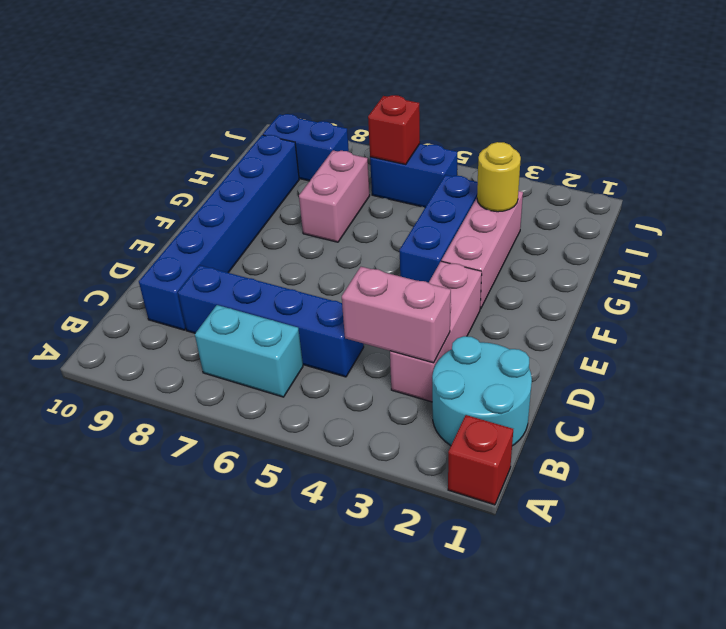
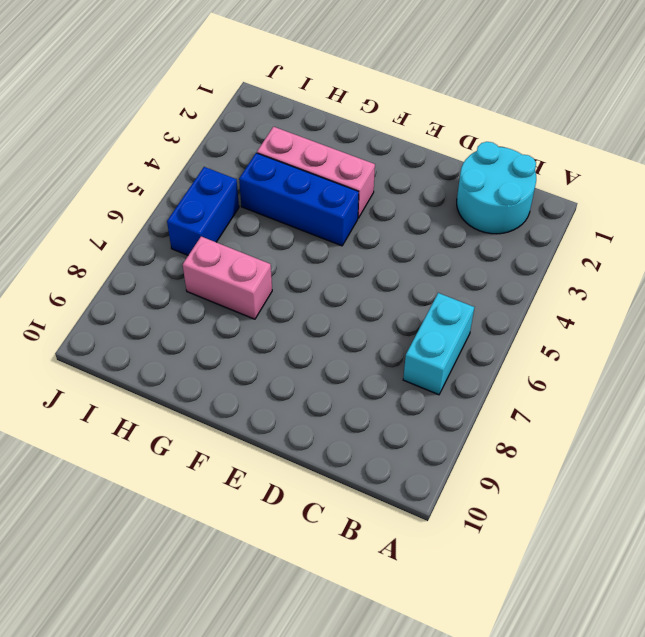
none -> red 1x1 brick [448,415,513,505]
none -> pink 1x3 brick [390,261,482,402]
none -> blue 1x4 brick [178,265,364,377]

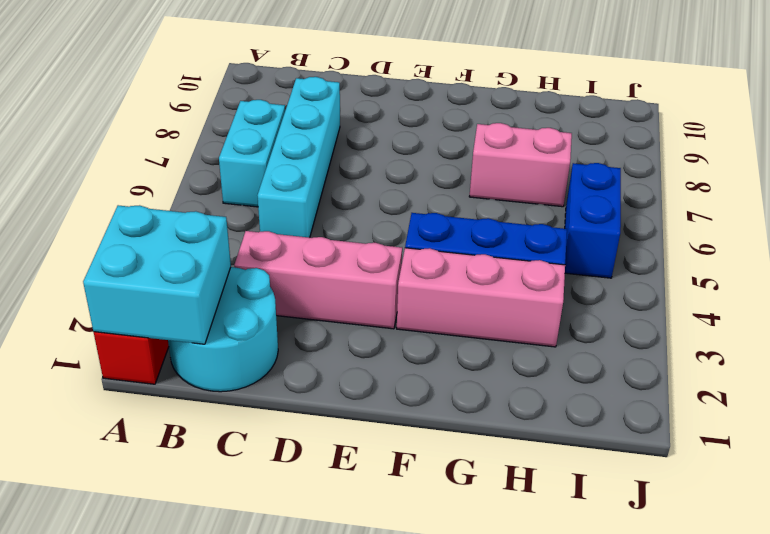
cyan 2x2 brick [83,205,231,344] -> none
cyan 1x4 brick [257,77,340,238] -> blue 1x4 brick [178,265,364,377]
none -> blue 1x6 brick [139,135,299,330]
none -> blue 1x2 brick [263,114,349,181]
none -> pink 1x2 brick [342,267,451,363]

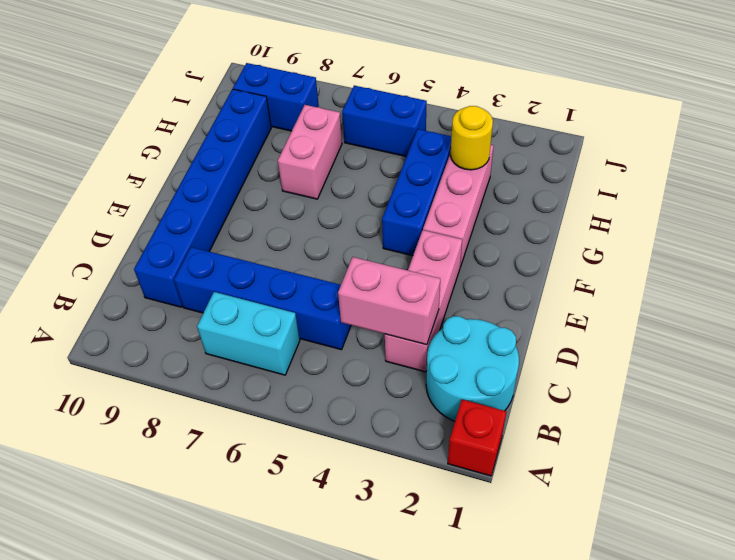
none -> red 1x1 brick [368,95,420,164]

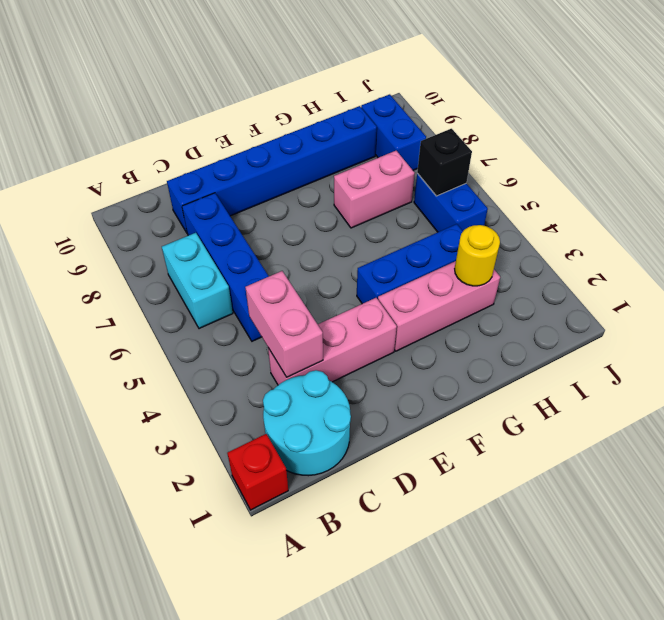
black 1x1 brick [417,129,472,196] -> red 1x1 brick [368,95,420,164]

